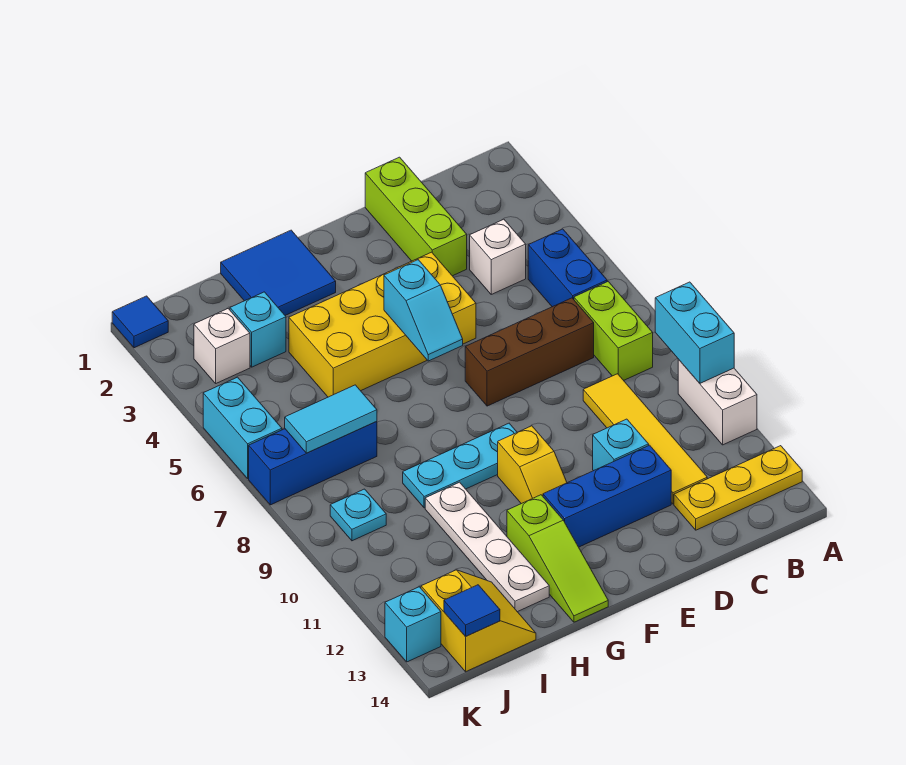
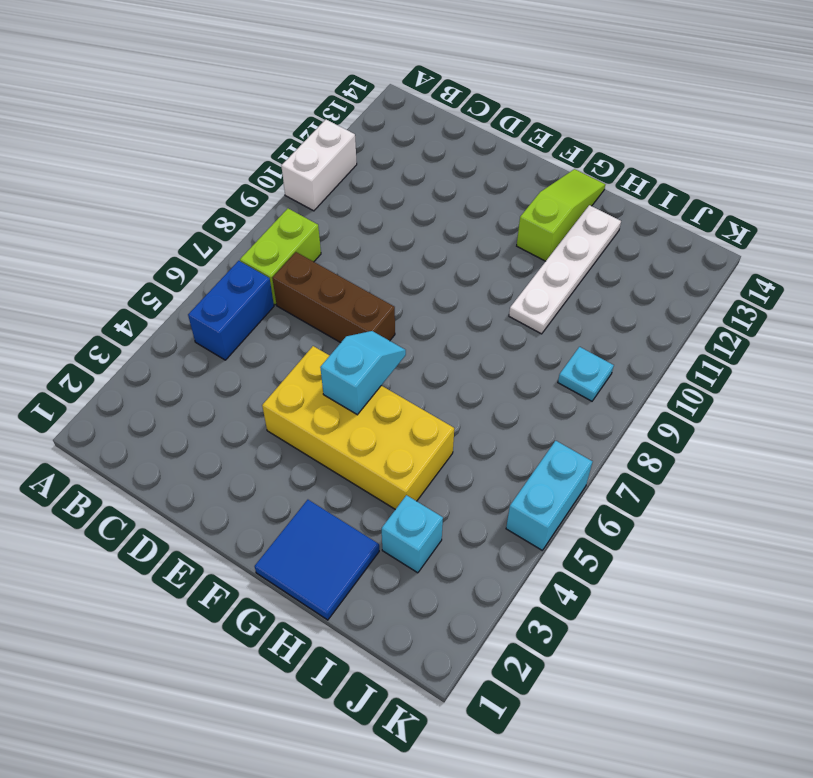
none -> yellow 1x3 plate [674,446,802,530]
none -> white 1x1 brick [470,219,526,294]
none -> yellow 1x4 tile [583,374,707,504]

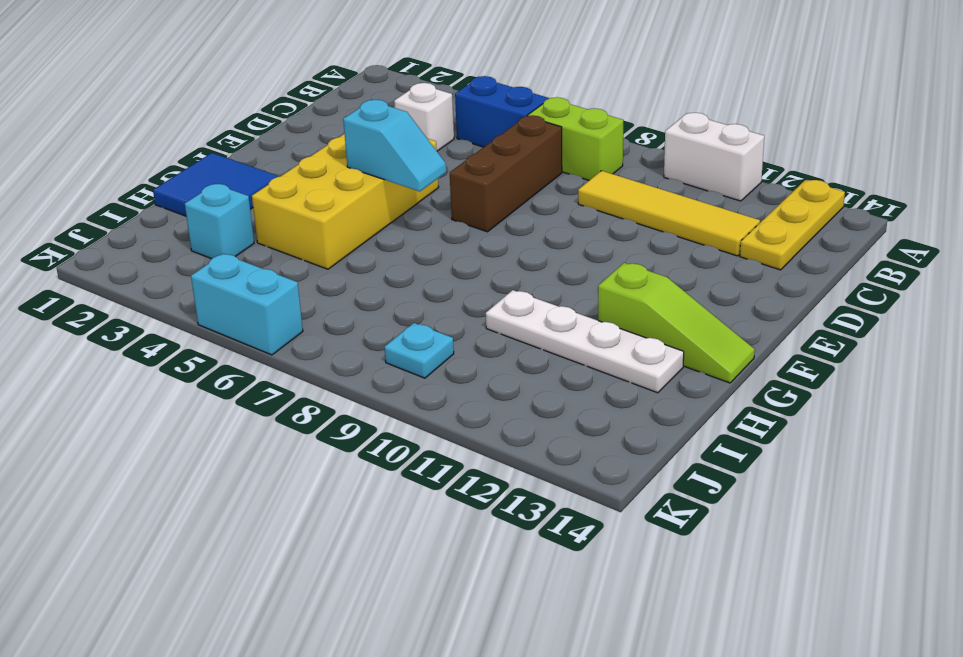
none -> lime 1x3 brick [365,157,467,276]
none -> cyan 1x1 brick [593,419,649,471]
none -> blue 1x3 brick [543,445,671,547]

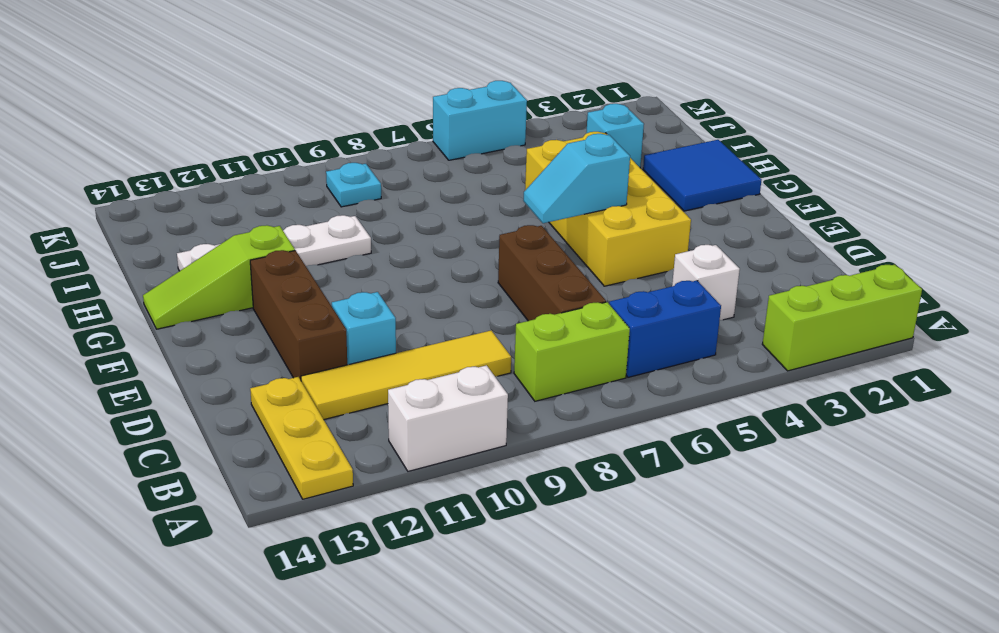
lime 1x3 brick [762,265,922,371] -> lime 1x3 brick moved to [365,157,467,276]
brown 1x3 brick [250,250,347,380] -> blue 1x3 brick [543,445,671,547]
none -> cyan 1x3 plate [403,423,517,508]
none -> yellow 1x2 slope [498,426,567,504]
none -> blue 1x3 brick [249,422,377,505]

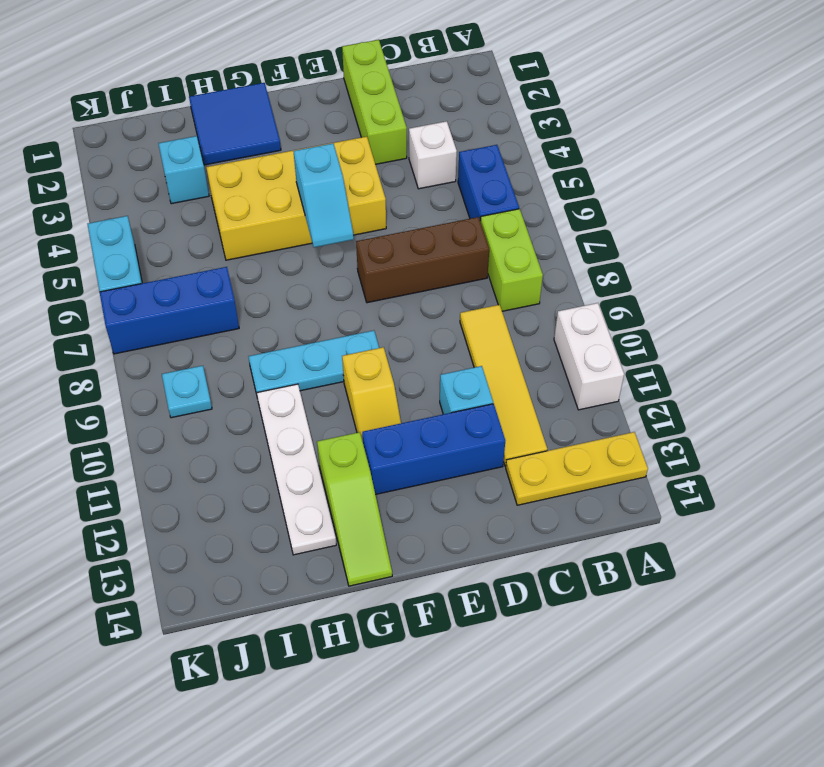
none -> yellow 2x2 slope [421,570,536,672]
none -> white 1x1 brick [194,309,250,383]
none -> blue 1x1 tile [112,296,168,348]

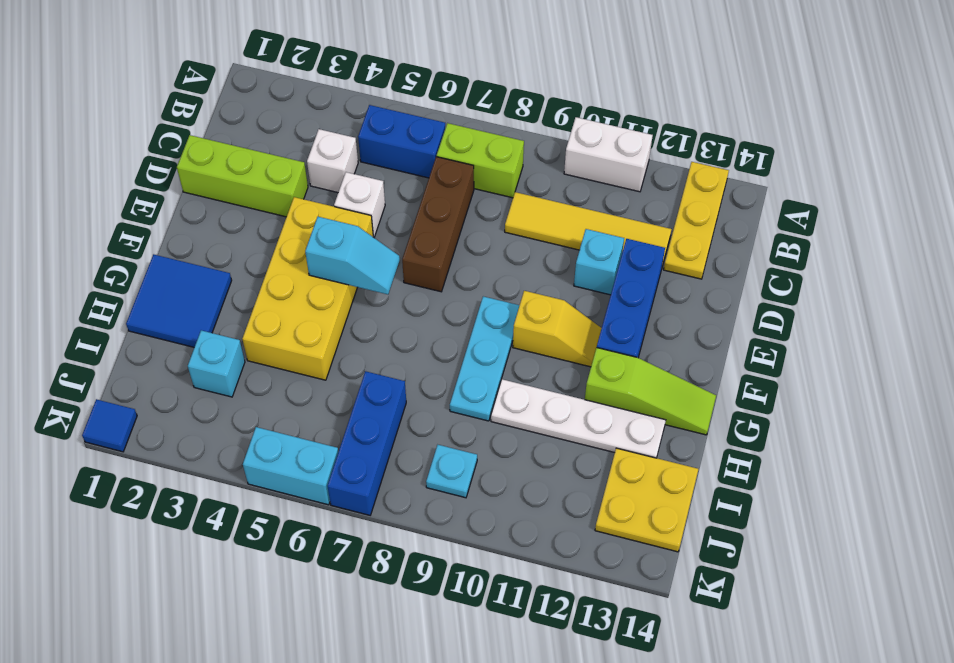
white 1x1 brick [334,172,385,237] -> white 1x1 brick moved to [194,309,250,383]
yellow 2x2 plate [595,448,698,552] -> yellow 2x2 slope [421,570,536,672]
none -> cyan 1x1 brick [385,587,441,662]
none -> cyan 1x2 brick [655,282,734,383]
none -> cyan 1x2 tile [285,385,377,453]

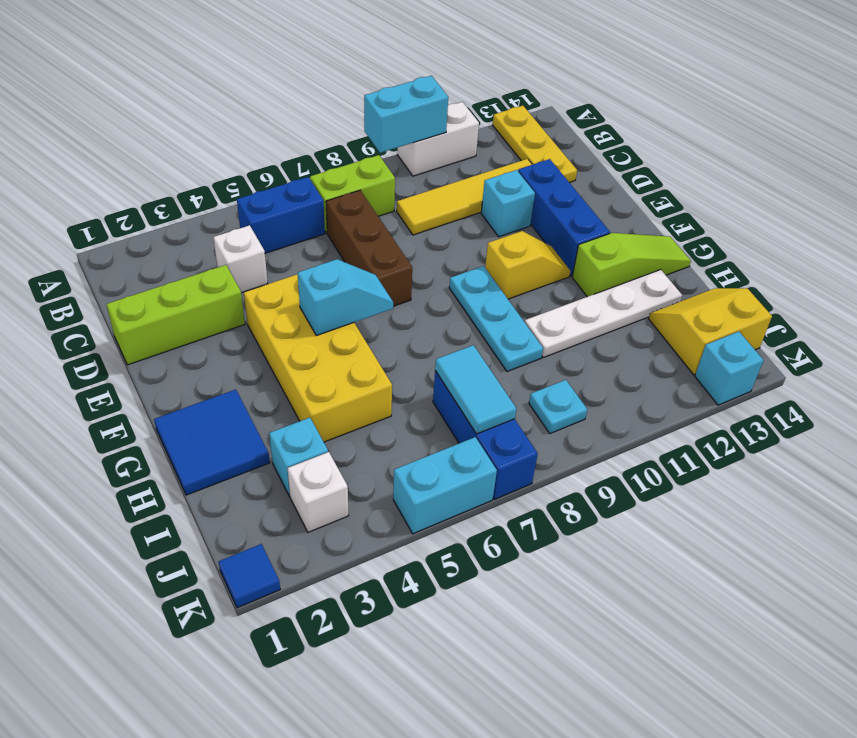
none -> blue 1x1 tile [444,585,500,636]

